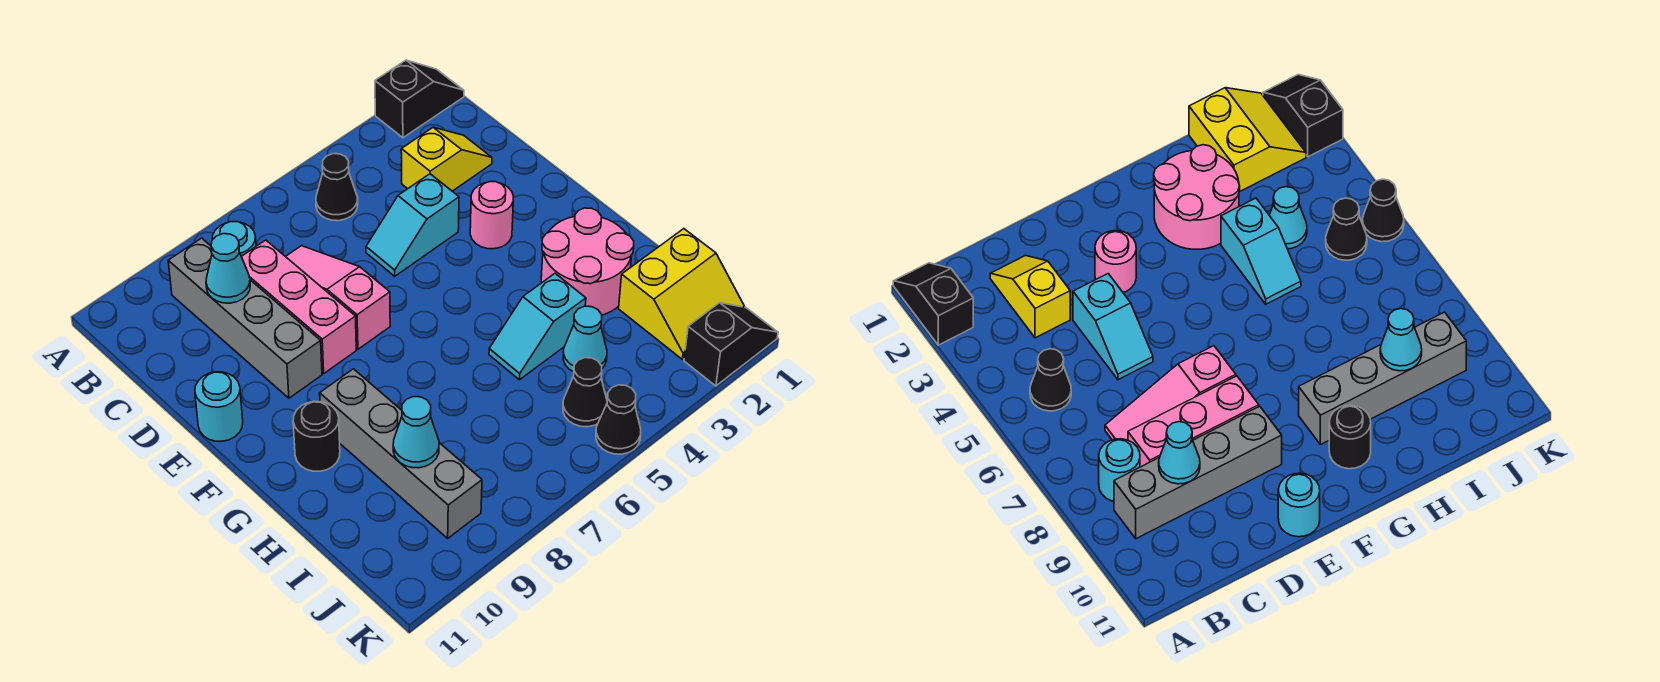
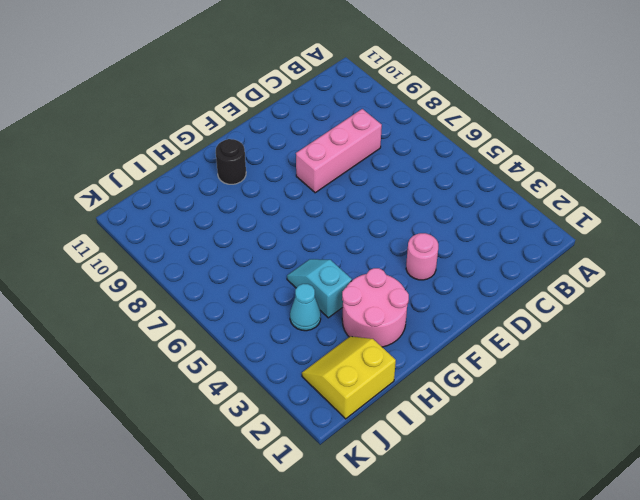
yellow 2x2 slope [302,336,396,419] -> yellow 2x2 slope turned to [619,229,745,359]
none -> black 1x2 slope [375,60,464,138]
none -> black 1x1 cone [316,154,358,221]
none -> cyan 1x1 round brick [212,221,256,256]

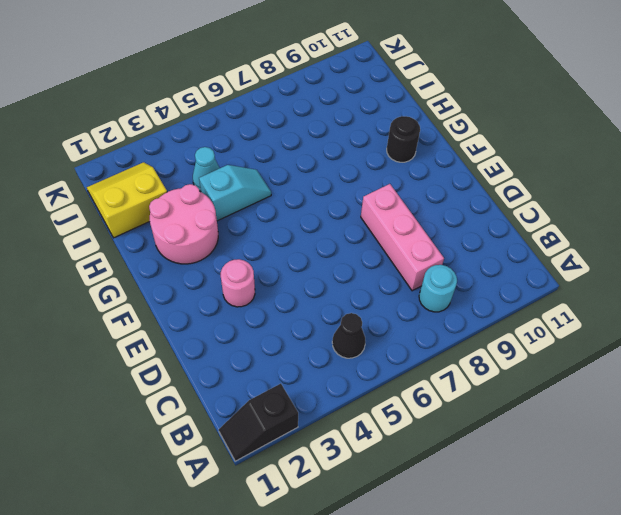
none -> grey 1x4 brick [168,238,322,398]
none -> yellow 1x2 slope [401,127,492,191]
none -> pink 1x3 slope [285,246,390,349]

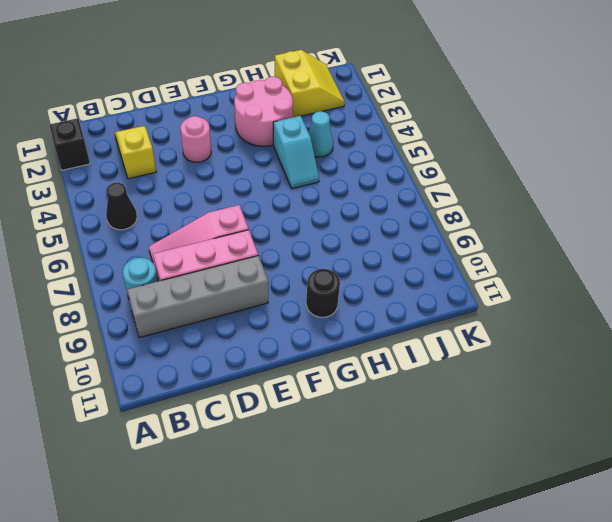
none -> cyan 1x2 slope [366,174,459,276]
none -> cyan 1x1 round brick [195,372,243,441]
none -> grey 1x4 brick [320,369,482,538]

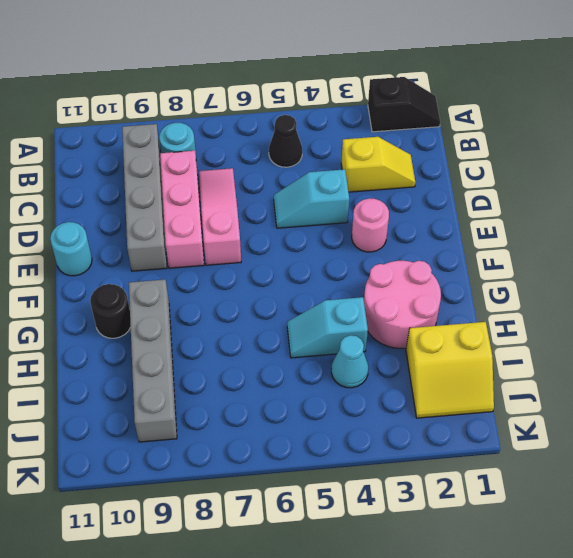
none -> black 1x1 cone [563,358,607,427]
none -> black 1x2 slope [684,303,778,386]
none -> black 1x1 cone [596,385,641,454]

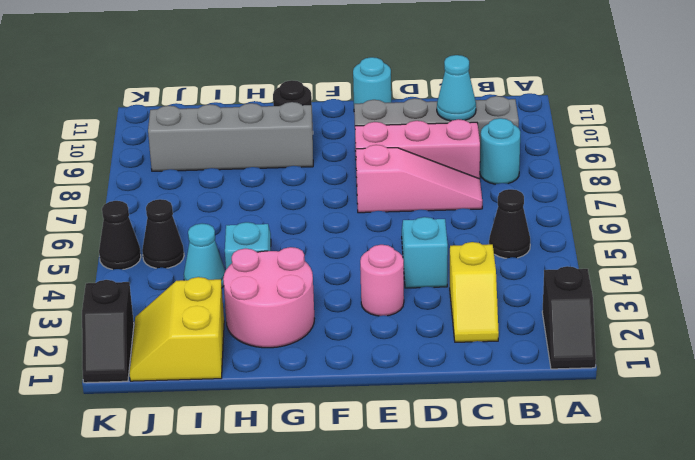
none -> cyan 1x1 cone [393,397,439,468]

